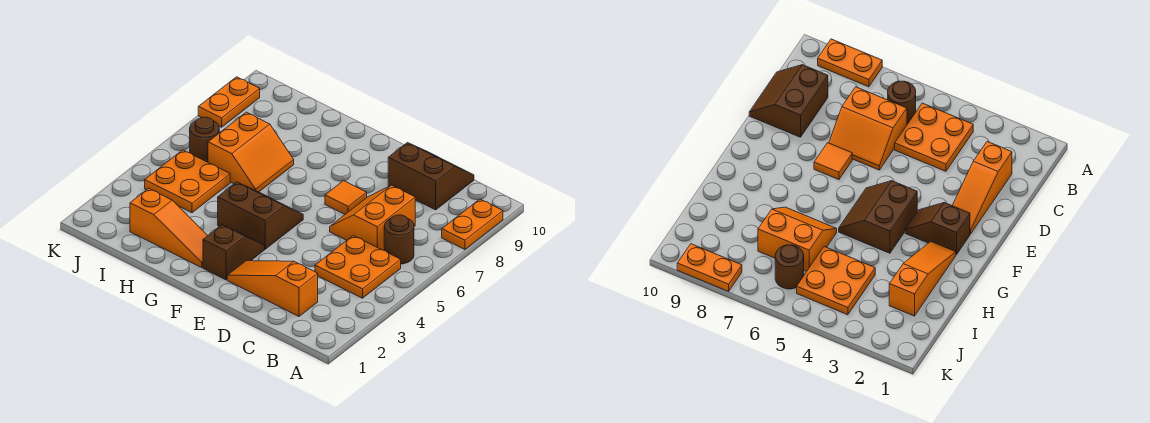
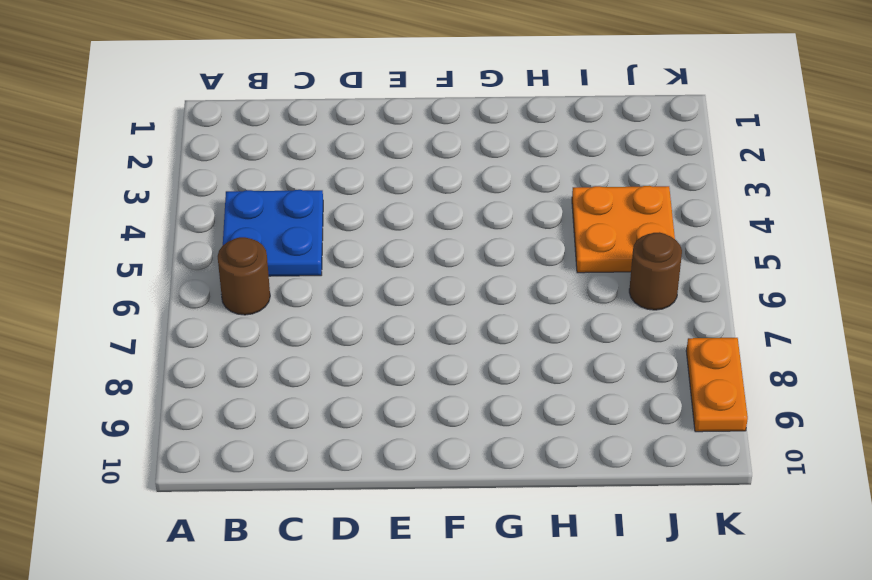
blue 2x2 plate [223,190,323,276] -> orange 2x2 plate [315,236,401,298]
none -> orange 1x2 plate [442,199,503,249]
none -> orange 1x3 slope [227,261,318,316]
none -> orange 2x2 slope [330,185,415,250]

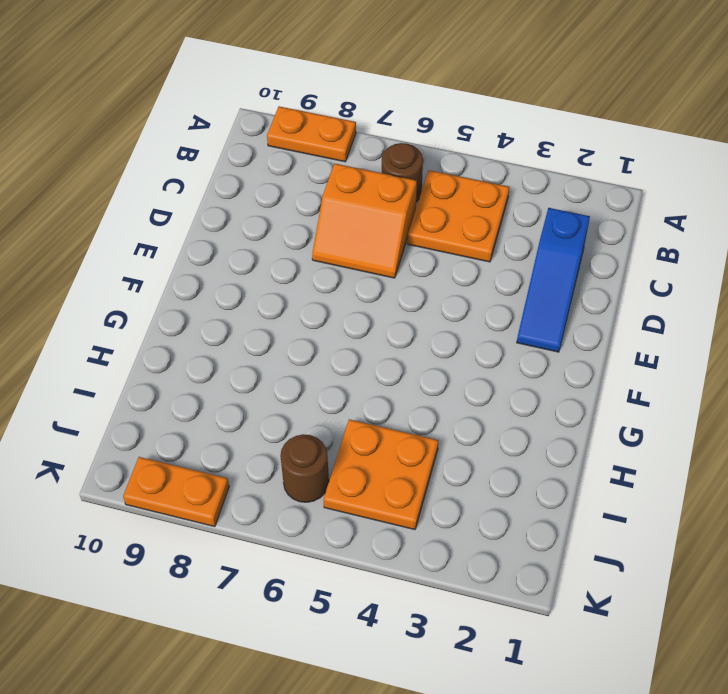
blue 1x3 slope [517,208,590,352] -> orange 1x3 slope [227,261,318,316]
none -> brown 2x2 slope [388,143,474,210]
none -> orange 1x1 tile [325,181,367,214]
none -> brown 1x2 slope [203,225,264,280]

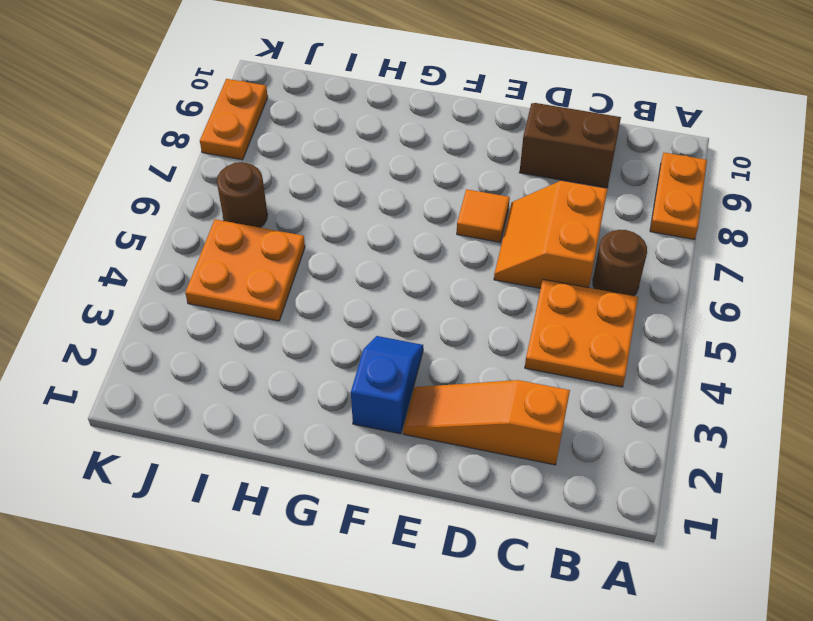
blue 1x2 slope [351,336,423,434] -> brown 1x2 slope [203,225,264,280]
none -> brown 2x2 slope [218,182,303,249]
none -> orange 1x3 slope [130,188,208,267]
none -> orange 2x2 slope [208,112,294,192]

